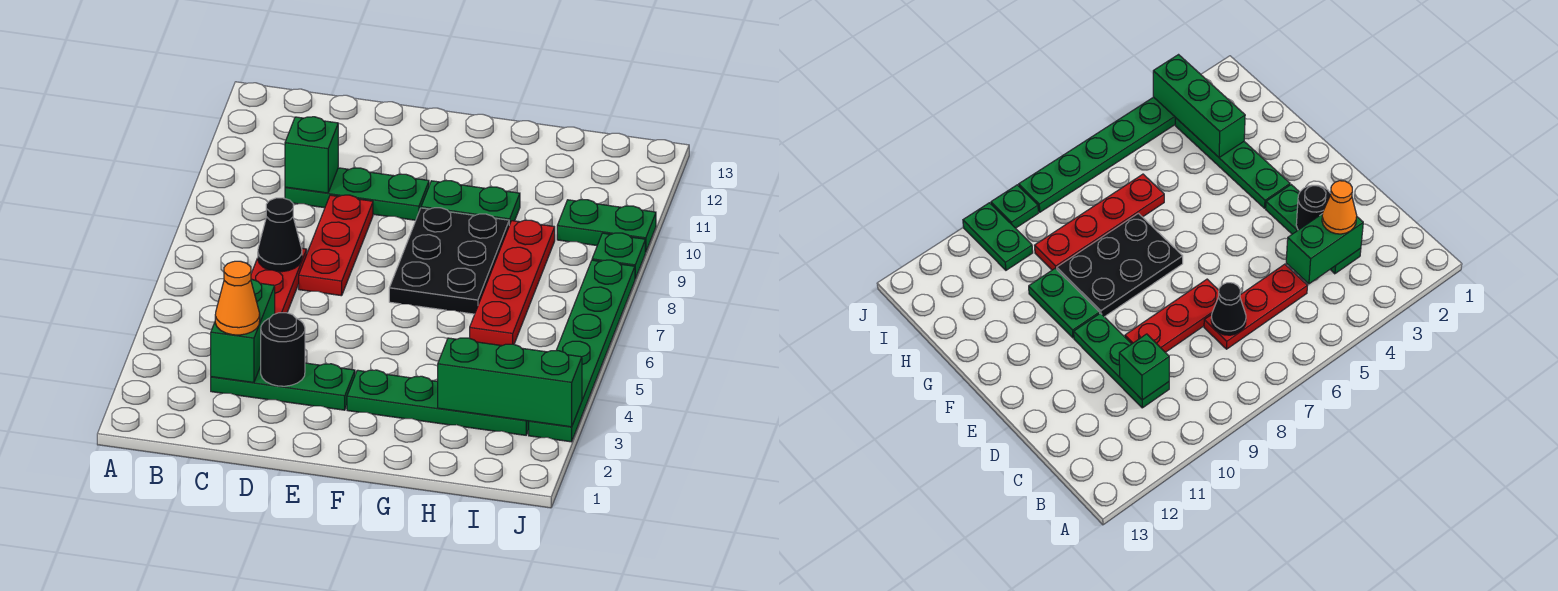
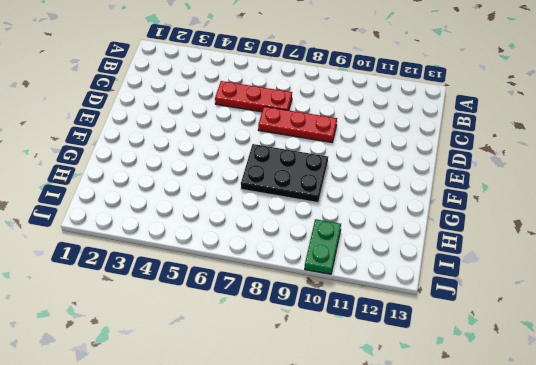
none -> green 1x3 plate [211,363,355,410]
none -> green 1x3 plate [285,168,429,220]
none -> green 1x4 plate [347,370,529,435]

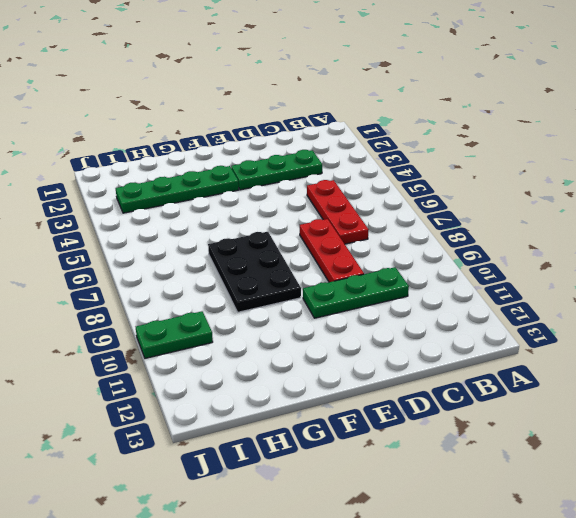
none -> green 1x2 plate [421,181,520,225]
none -> red 1x4 plate [470,220,555,346]
none -> green 1x6 plate [529,260,635,442]

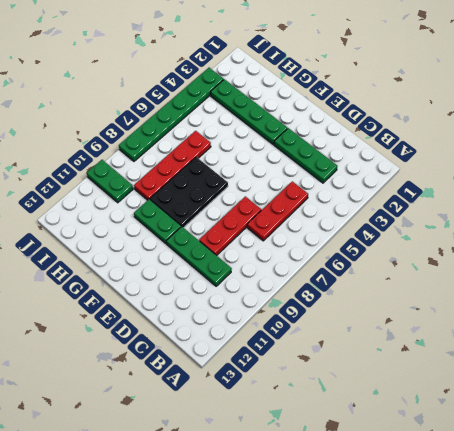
none -> green 1x1 plate [592,233,645,279]
none -> green 1x2 brick [211,279,275,383]
none -> black 1x1 cone [258,198,302,272]

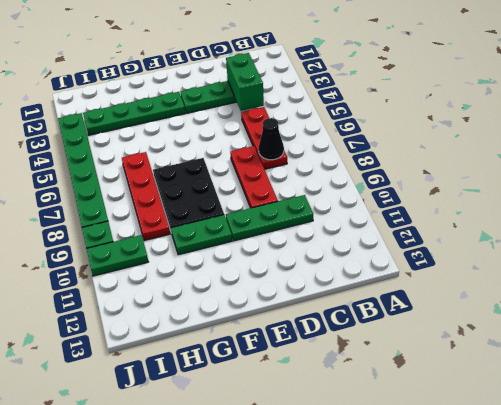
none -> green 1x1 brick [285,117,338,193]
none -> black 1x1 round brick [261,313,305,386]
none -> green 1x3 brick [438,338,582,427]

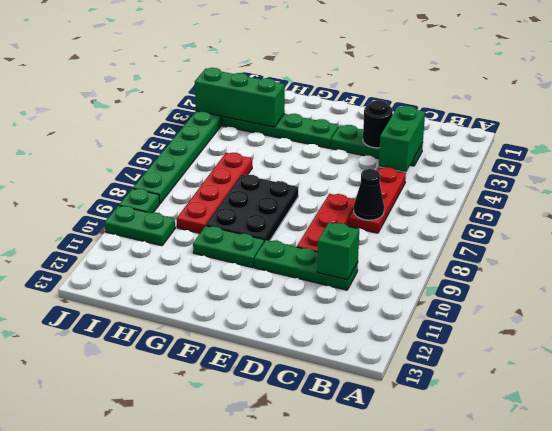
none -> orange 1x1 cone [215,261,260,335]

